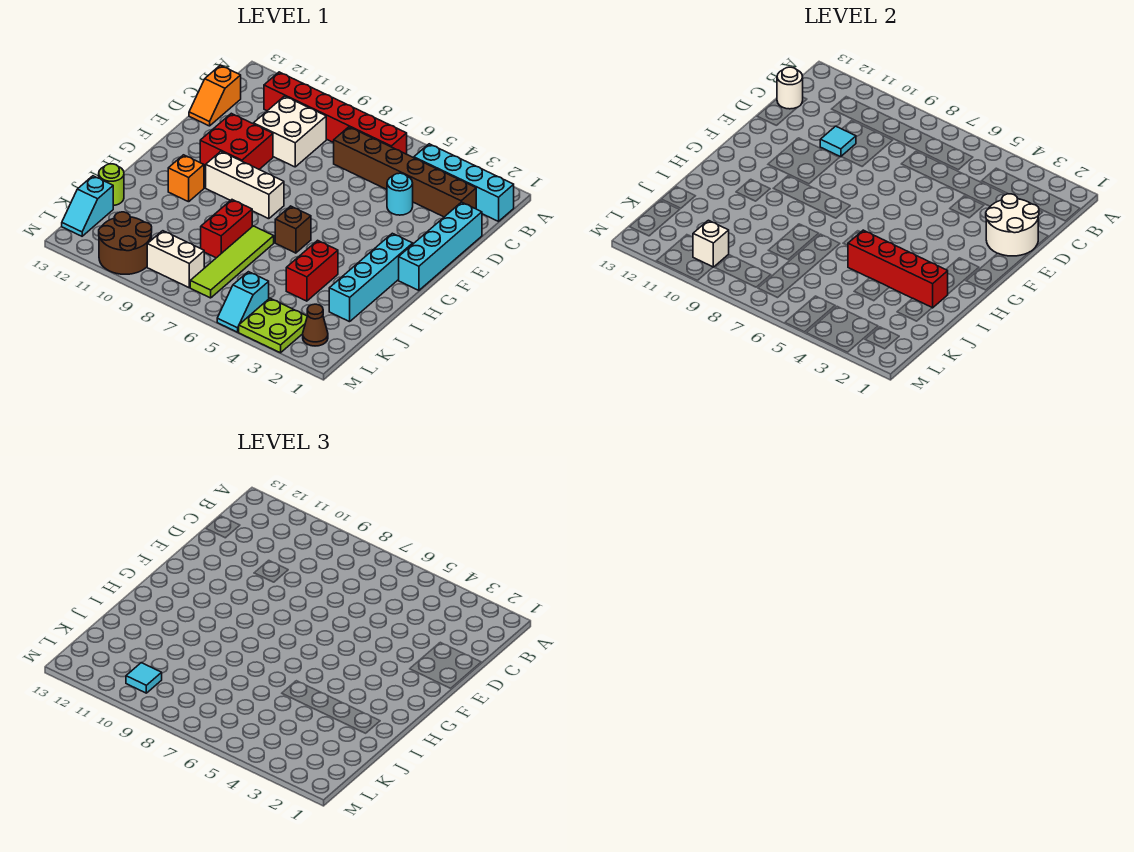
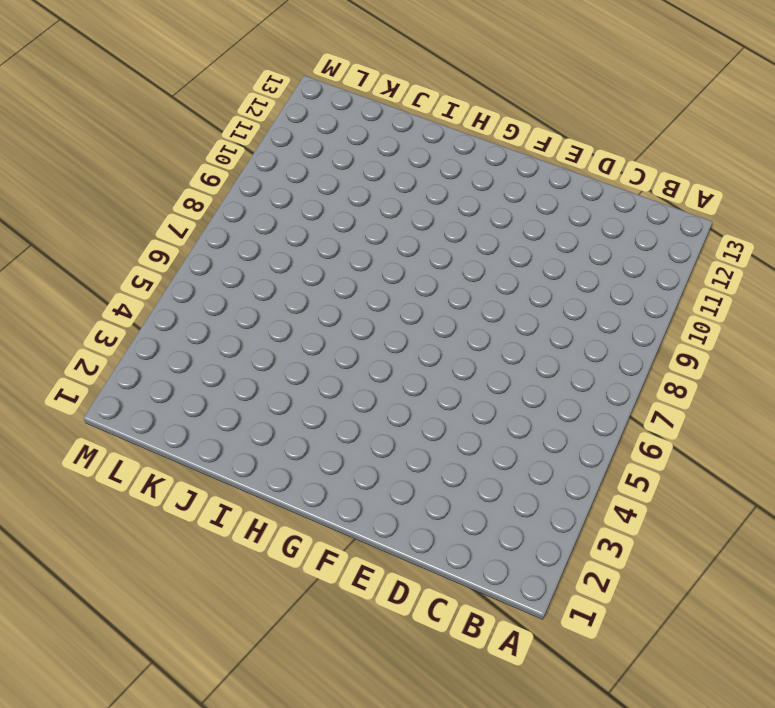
none -> cyan 1x4 brick [414,144,514,221]
none -> red 1x6 brick [264,72,407,154]
none -> brown 1x6 brick [334,127,476,217]

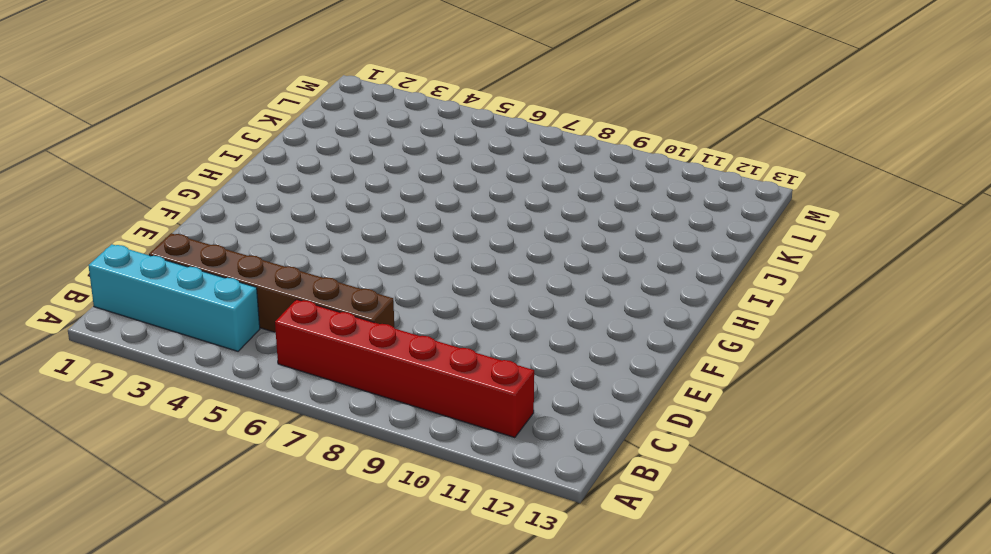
none -> white 2x2 brick [253,96,326,167]
none -> orange 1x2 slope [189,65,241,126]
none -> cyan 1x4 brick [399,202,482,290]

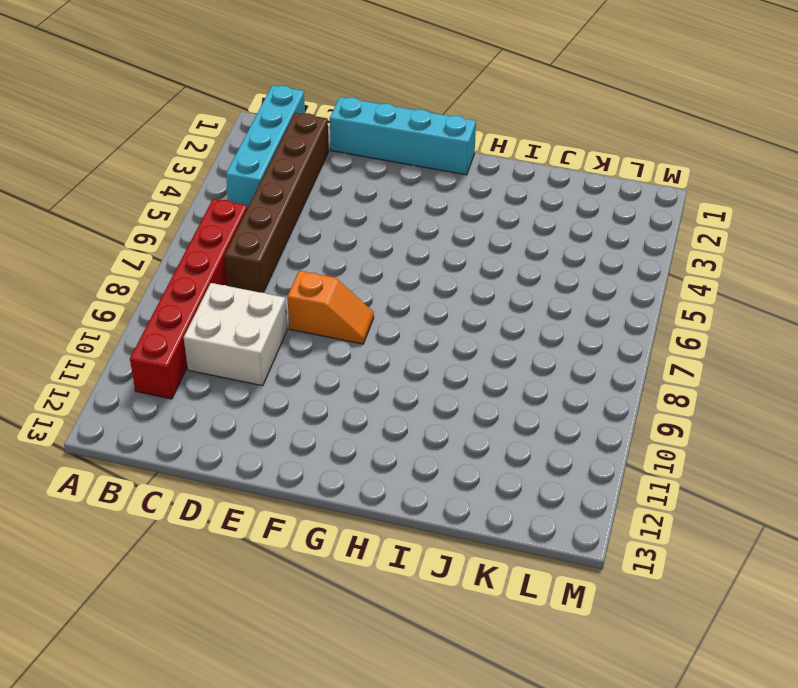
orange 1x2 slope [287,271,374,344] -> orange 1x2 slope moved to [189,65,241,126]
none -> cyan 1x1 round brick [387,173,413,215]
none -> red 2x2 brick [200,113,273,169]
none -> cyan 1x4 brick [329,233,413,322]

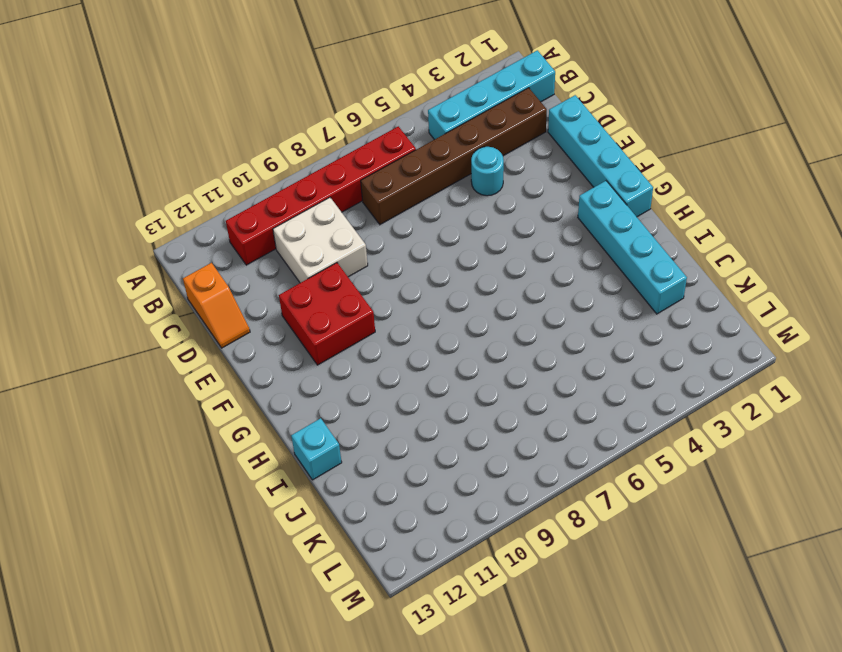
cyan 1x1 brick [291,418,342,480] -> none
none -> white 1x3 brick [206,151,284,219]
none -> brown 1x1 brick [275,206,311,253]
none -> orange 1x1 brick [168,155,204,202]

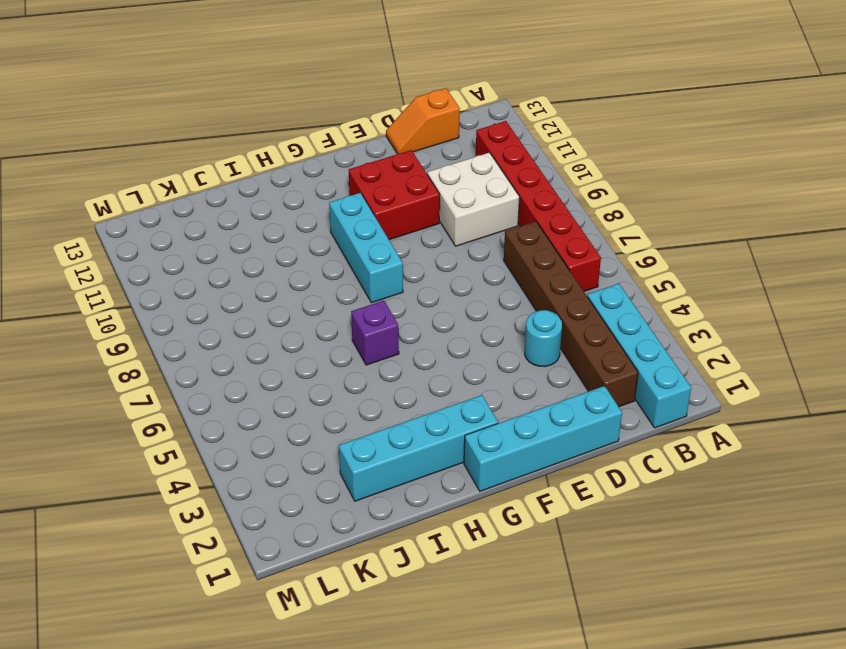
cyan 1x3 brick [329,193,403,303] -> white 1x3 brick [206,151,284,219]
purple 1x1 brick [351,301,399,365] -> brown 1x1 brick [275,206,311,253]
none -> orange 1x1 brick [168,155,204,202]
none -> red 1x2 brick [286,240,338,301]
none -> lime 1x4 tile [190,226,274,298]

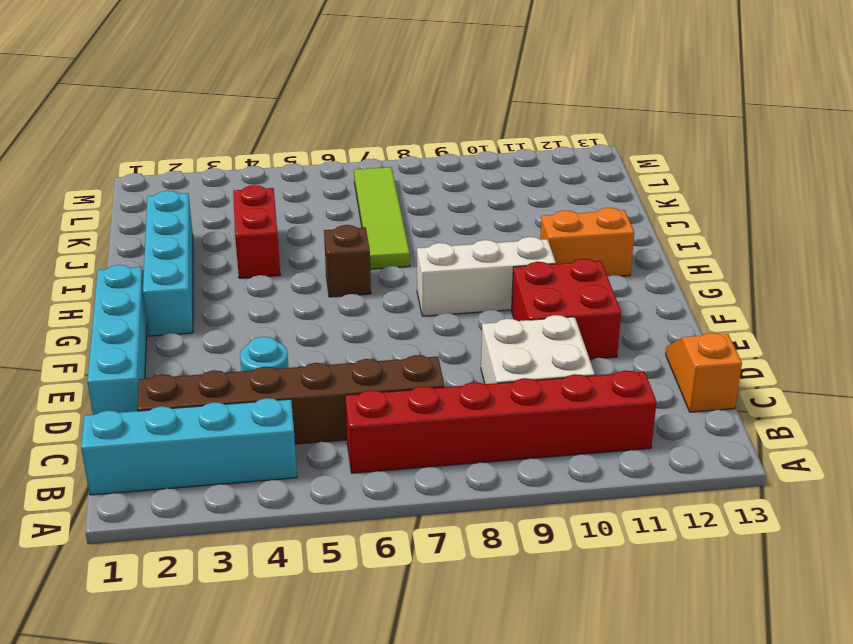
orange 1x2 brick [540,208,634,277] -> orange 1x1 brick [168,155,204,202]
none -> red 1x2 brick [201,200,252,258]
none -> lime 1x1 round brick [99,164,124,206]
none -> cyan 1x2 slope [62,176,113,236]

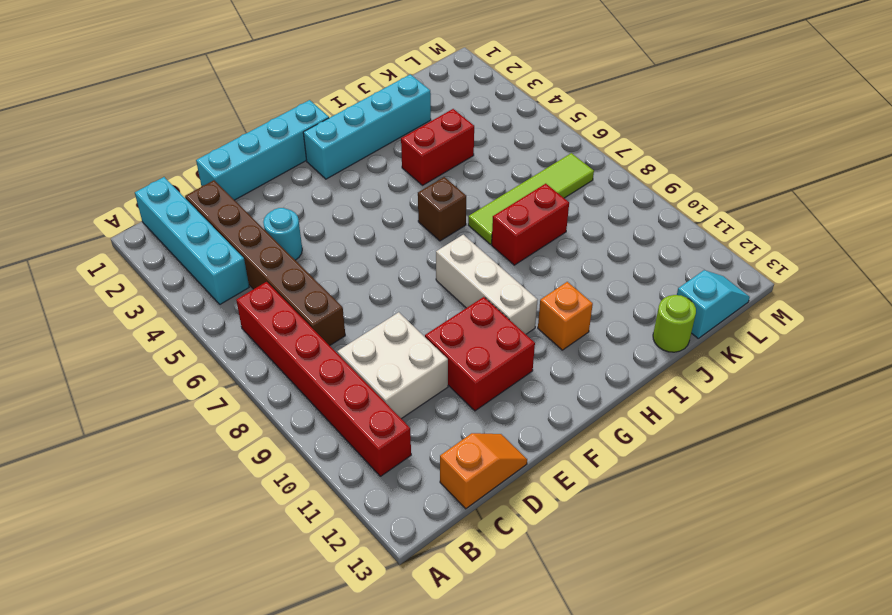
none -> brown 1x1 cone [303,304,328,346]
none -> lime 2x2 plate [239,298,307,353]
none -> cyan 1x2 slope [217,272,269,332]

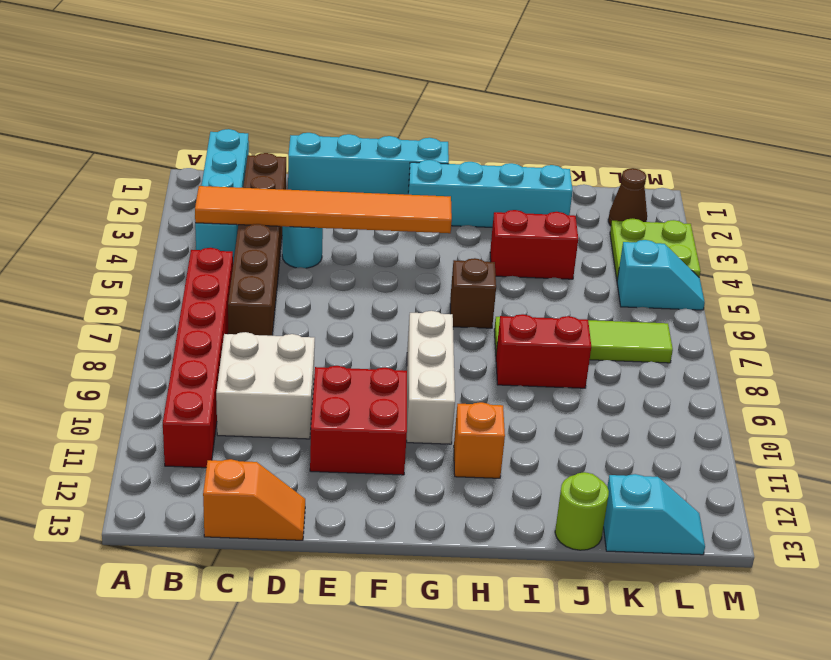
orange 1x6 tile [195,186,452,233] -> none
none -> white 1x2 brick [147,231,204,288]
none -> brown 2x2 round brick [99,212,152,274]
none -> white 1x1 round brick [777,67,803,109]

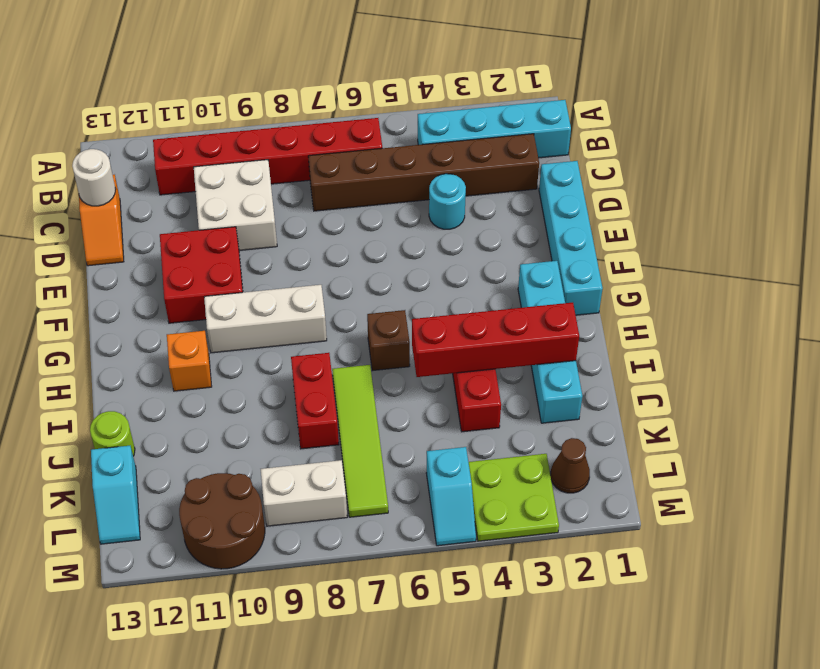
none -> white 2x2 round brick [986,194,1039,256]
none -> cyan 1x1 tile [820,126,856,157]
none -> white 1x1 brick [693,220,729,267]

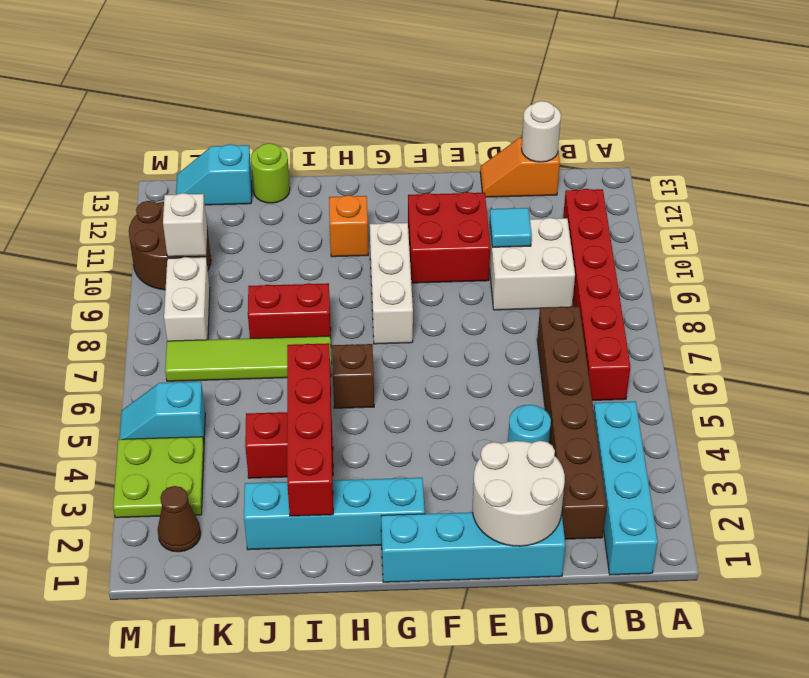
none -> cyan 1x1 tile [126,663,162,693]

